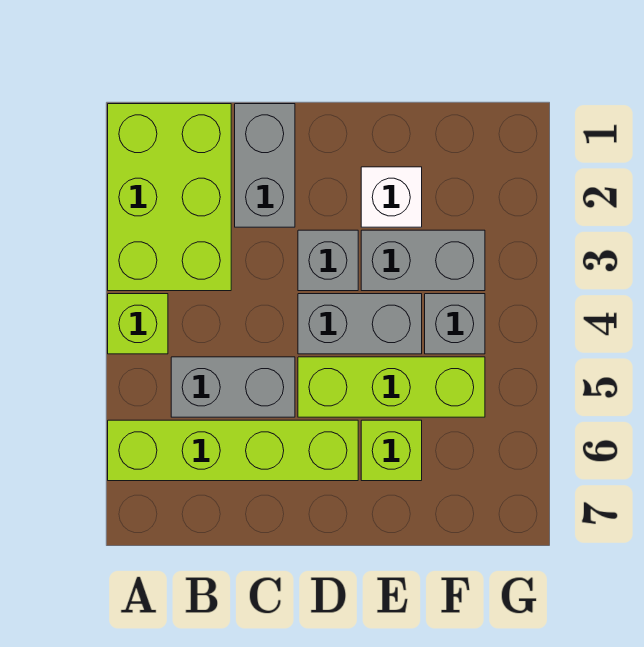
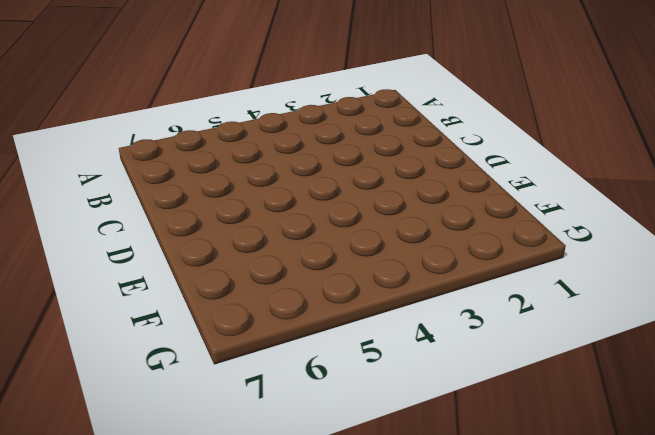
none -> lime 2x3 brick [108,104,231,291]
none -> lime 1x1 brick [108,294,168,354]
none -> lime 1x4 brick [108,420,358,481]

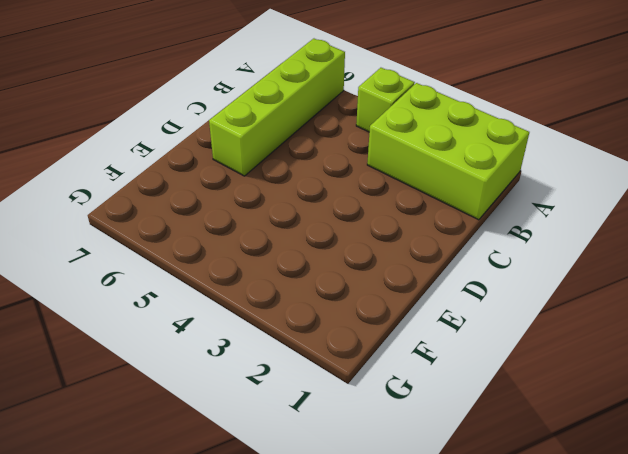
none -> grey 1x2 brick [171,357,295,417]
none -> grey 1x2 brick [235,104,295,227]
none -> grey 1x1 brick [298,230,358,291]

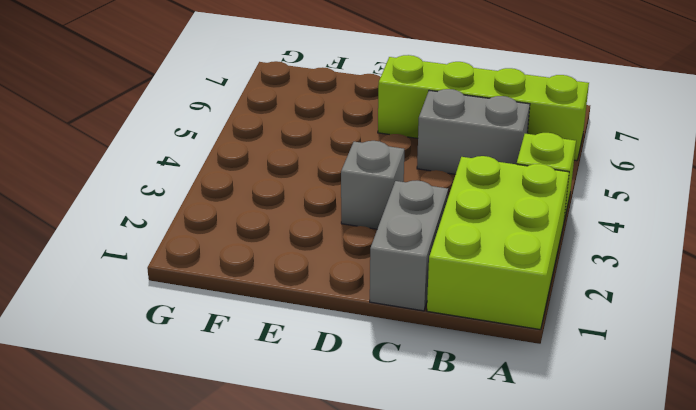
none -> grey 1x2 brick [298,294,422,354]
none -> lime 1x3 brick [298,357,485,417]
none -> white 1x1 brick [361,167,422,227]

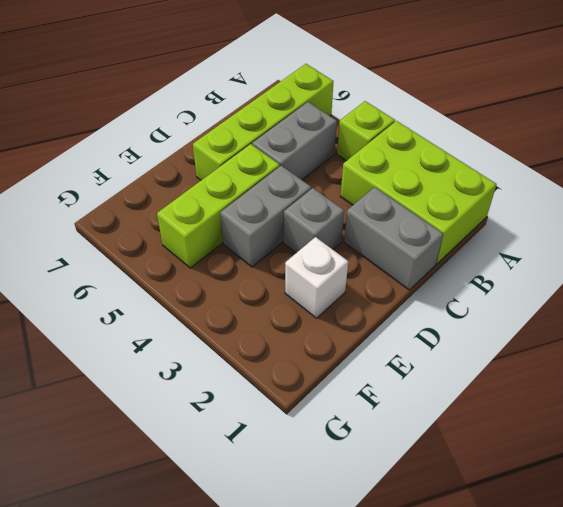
none -> grey 1x2 brick [361,230,485,291]
none -> lime 1x1 brick [361,420,422,481]
none -> grey 1x1 brick [425,294,485,354]

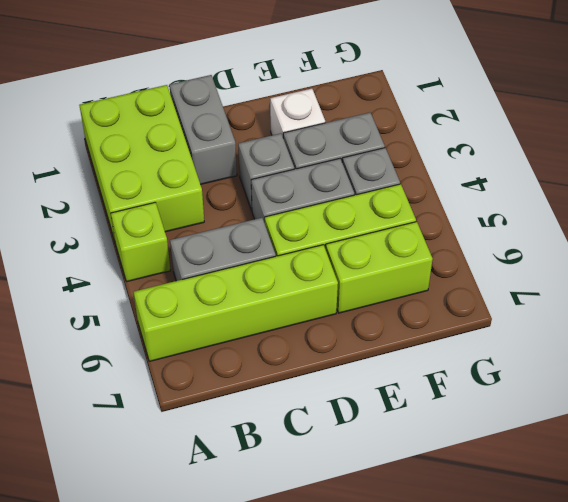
lime 1x2 brick [326,222,433,313] -> lime 1x1 brick [361,420,422,481]

